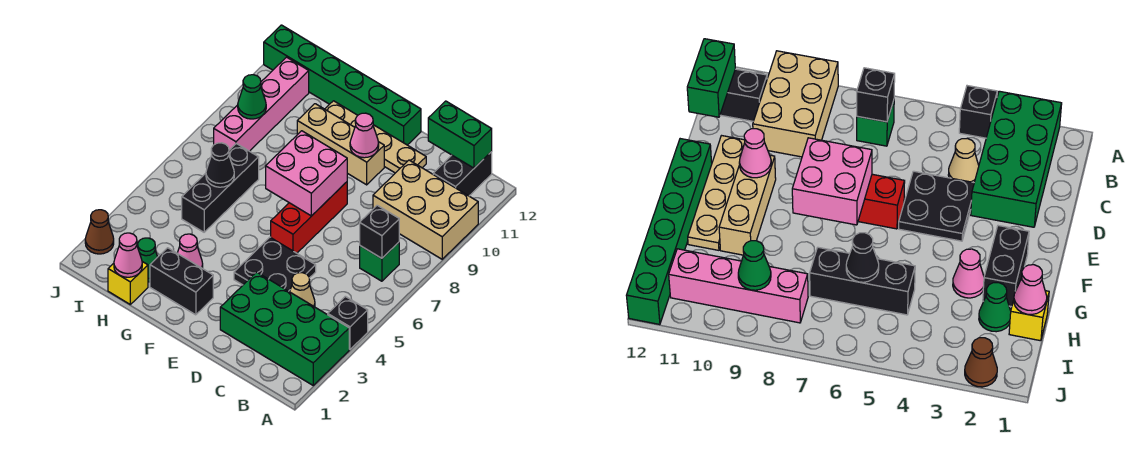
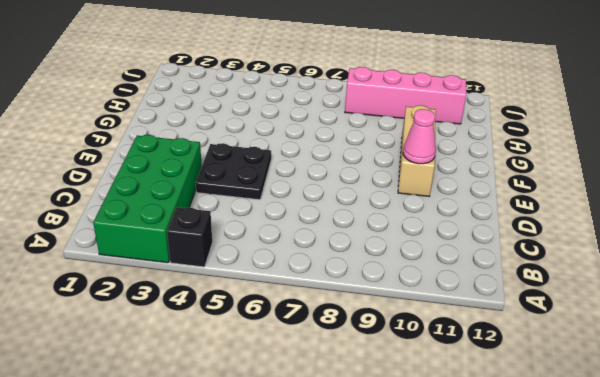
none -> tan 2x3 brick [373,160,478,259]
none -> green 1x1 brick [360,242,399,281]
none -> black 1x2 brick [433,152,492,196]

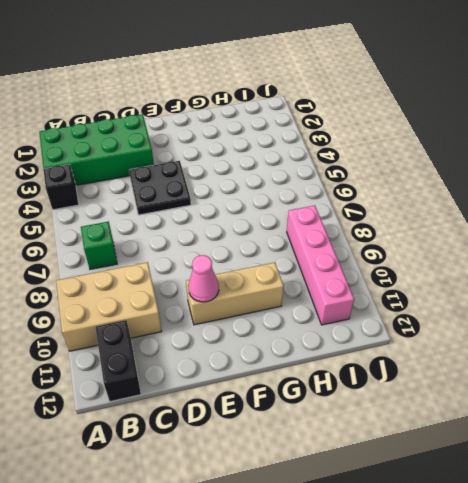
none -> tan 1x1 cone [290,273,315,307]
none -> tan 1x4 plate [325,101,426,173]
none -> red 1x3 brick [271,182,347,253]

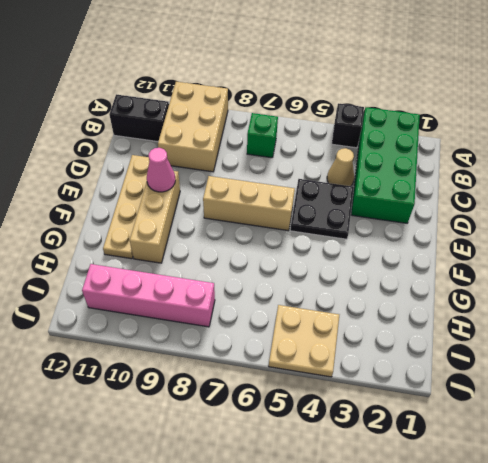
tan 1x3 brick [203,176,295,231] -> red 1x3 brick [271,182,347,253]
tan 2x2 plate [269,305,339,377] -> none
none -> green 1x6 brick [264,25,421,145]
none -> black 1x2 brick [150,248,213,315]
none -> pink 1x1 cone [177,234,203,268]

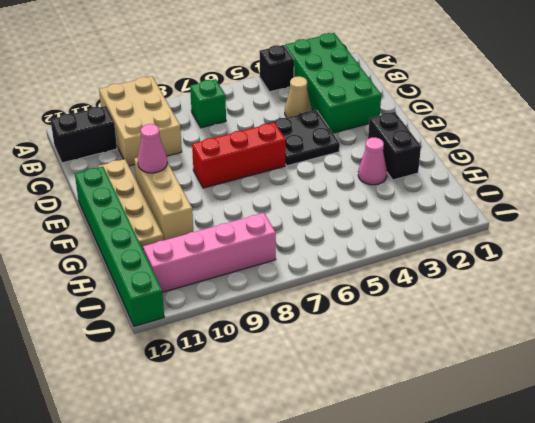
none -> yellow 1x1 brick [108,262,148,304]
none -> green 1x1 cone [138,238,157,282]
none -> black 1x3 brick [182,143,259,232]

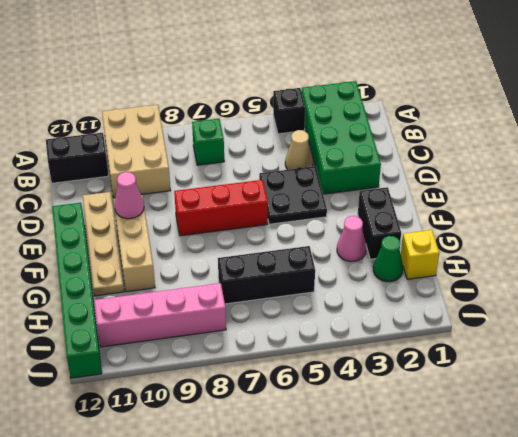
none -> brown 1x1 cone [85,210,114,254]
none -> black 1x1 brick [360,205,399,258]
none -> green 1x2 brick [428,101,492,168]

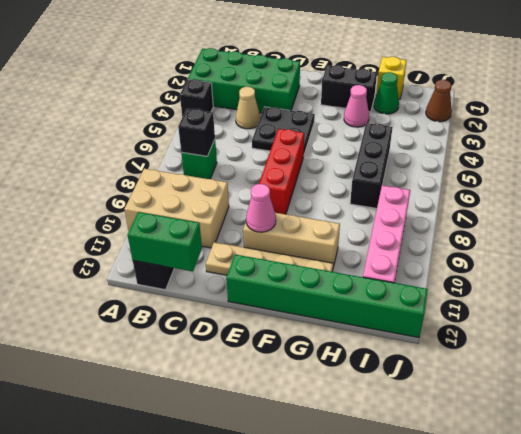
none -> pink 2x2 brick [266,131,347,216]
none -> pink 1x1 cone [114,233,142,277]
none -> black 1x1 cone [206,143,234,187]

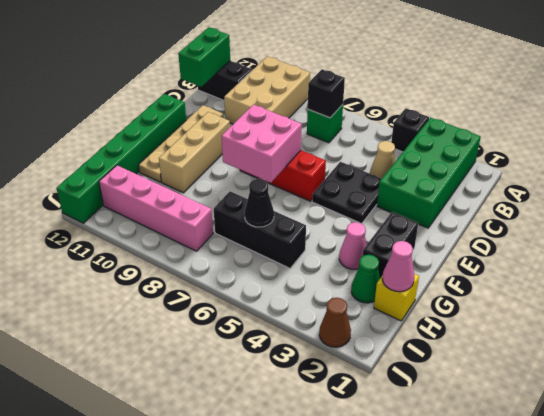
none -> pink 1x1 cone [350,113,379,158]
none -> green 1x1 cone [238,75,266,119]

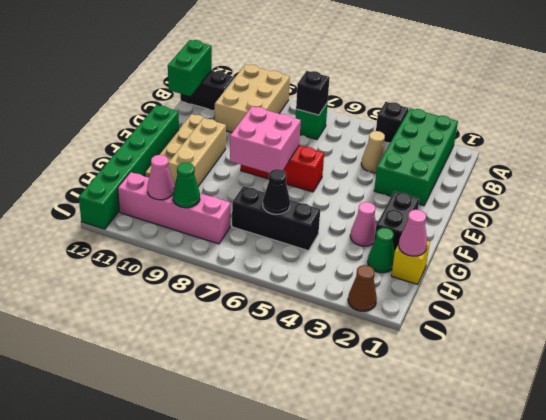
pink 1x1 cone [147,155,174,200] -> pink 1x1 cone moved to [350,113,379,158]
none -> black 2x2 plate [234,237,316,292]

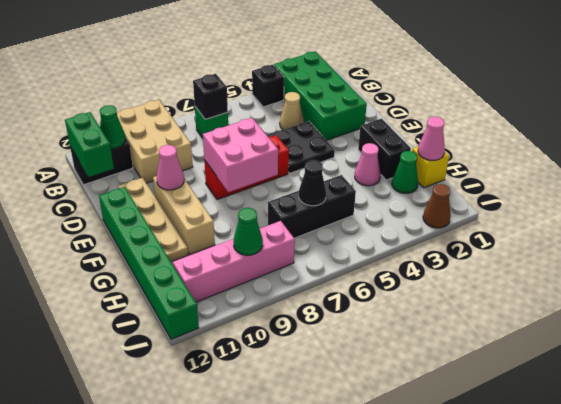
green 1x1 cone [100,105,126,149] -> none

